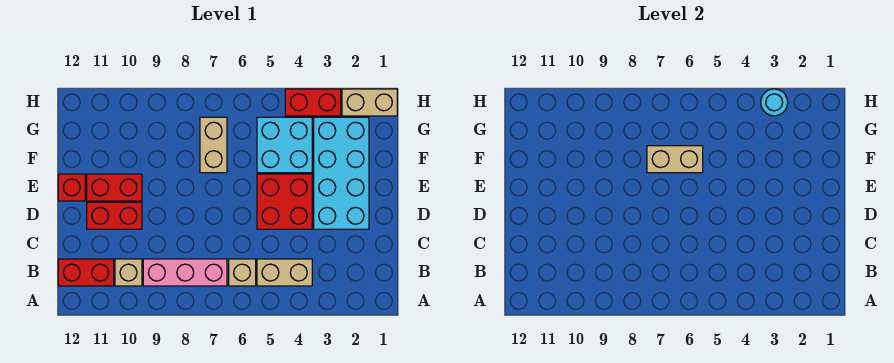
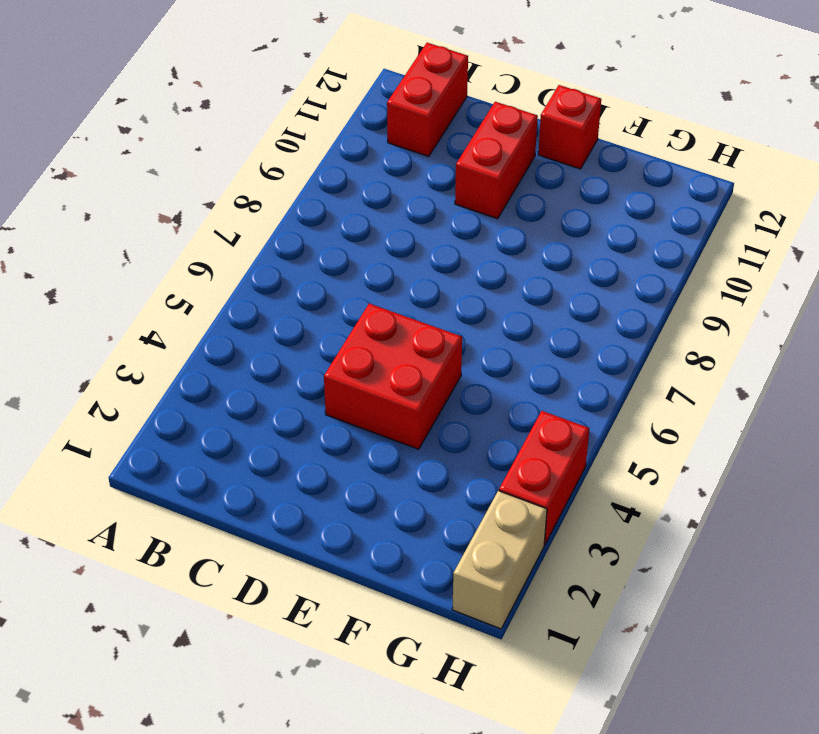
none -> tan 1x2 brick [257,259,312,286]
none -> tan 1x1 brick [229,259,256,286]
none -> pink 1x3 brick [143,259,227,286]

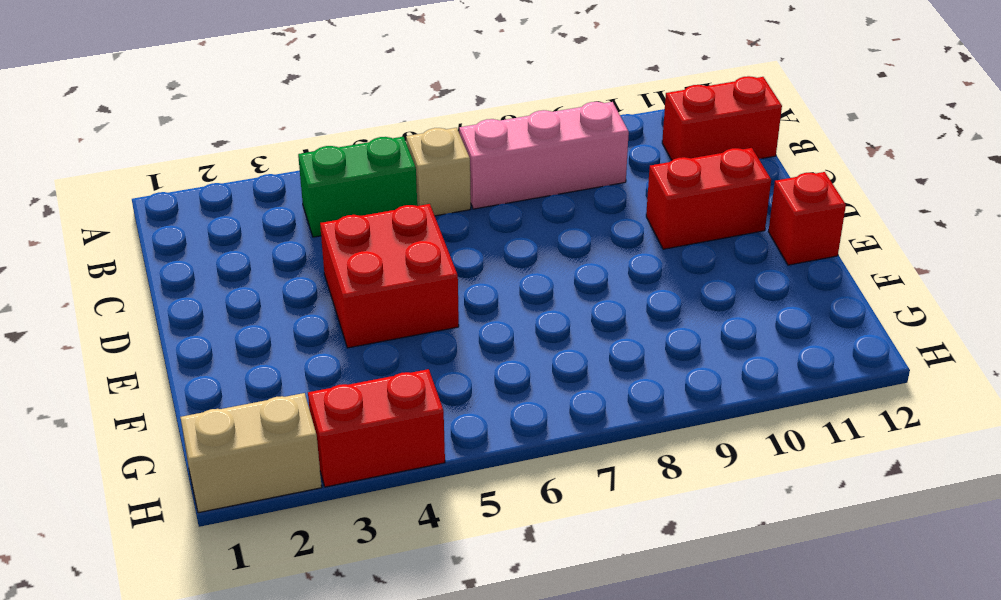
green 1x2 brick [298,137,417,237] -> tan 1x2 brick [257,259,312,286]
none -> tan 1x1 brick [115,259,142,286]
none -> cyan 2x4 brick [314,117,369,229]
none -> red 1x2 brick [87,174,142,201]

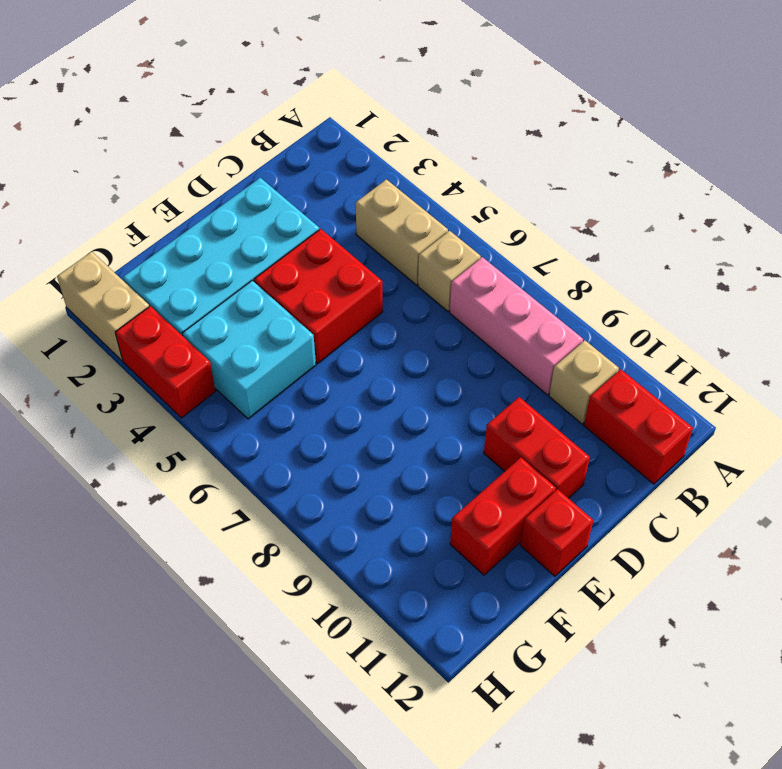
red 1x2 brick [450,458,556,575] -> red 1x2 brick turned to [87,174,142,201]
none -> tan 1x2 brick [200,117,227,173]
none -> tan 1x2 brick [647,146,703,173]
none -> cyan 1x1 round brick [761,89,788,116]

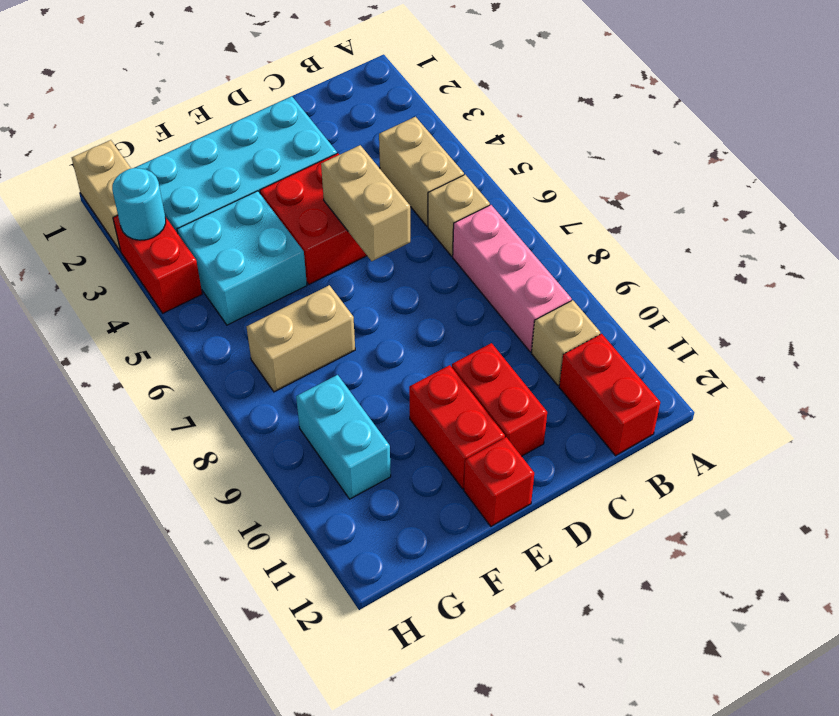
tan 1x2 brick [321,145,410,261] -> tan 1x2 brick moved to [647,146,703,173]
cyan 1x2 brick [296,375,391,499] -> none

